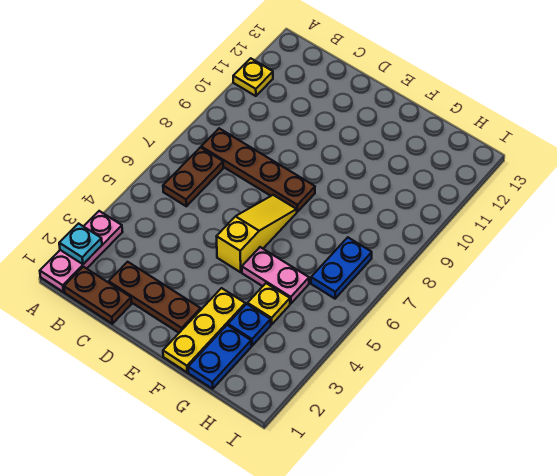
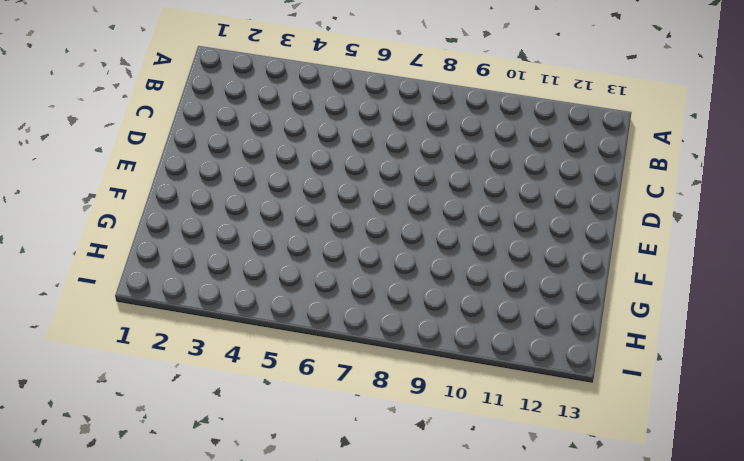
none -> pink 1x3 plate [40,211,122,292]
none -> yellow 1x1 plate [233,58,273,96]
none -> brown 1x2 plate [64,267,132,324]

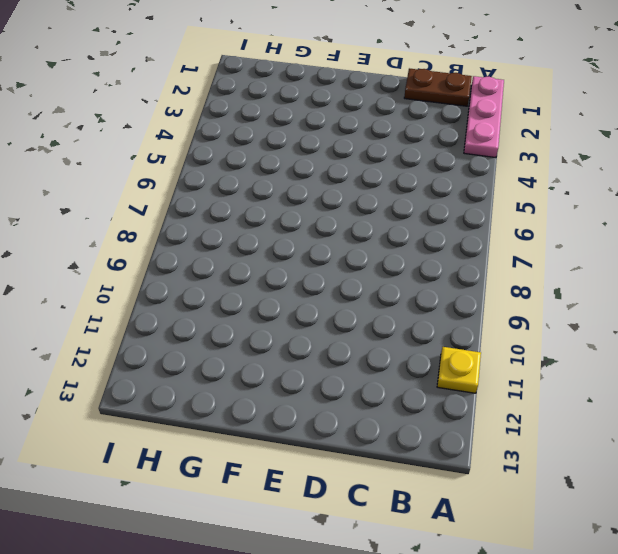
none -> brown 1x2 plate [163,147,223,206]
none -> brown 1x4 plate [201,128,315,212]
none -> brown 1x3 plate [109,262,201,333]

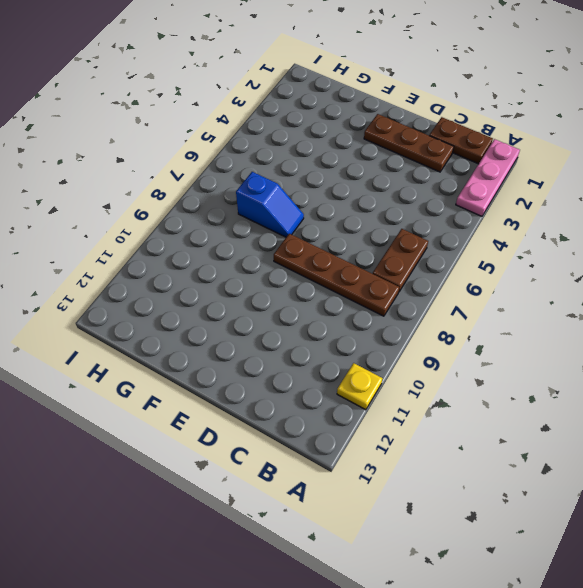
blue 1x2 slope [236,172,304,237] -> none
none -> yellow 1x3 slope [216,195,297,272]
none -> yellow 1x3 plate [163,288,245,372]
none -> pink 1x2 plate [242,247,309,304]

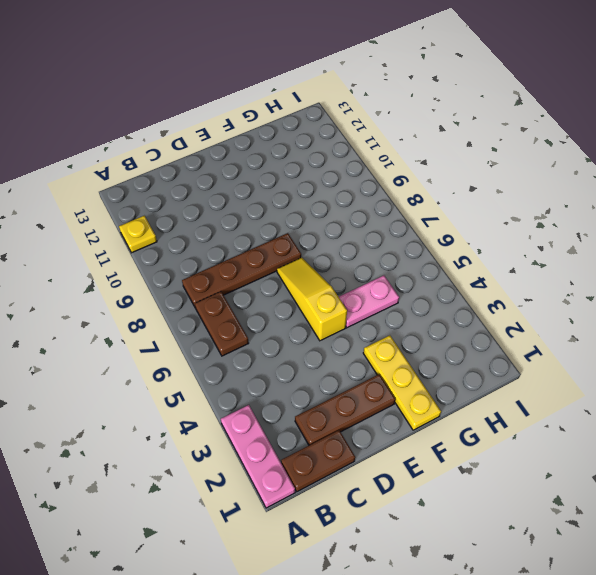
none -> blue 1x2 plate [188,325,251,389]
none -> blue 1x1 plate [228,304,271,346]
none -> yellow 1x1 plate [248,283,290,325]

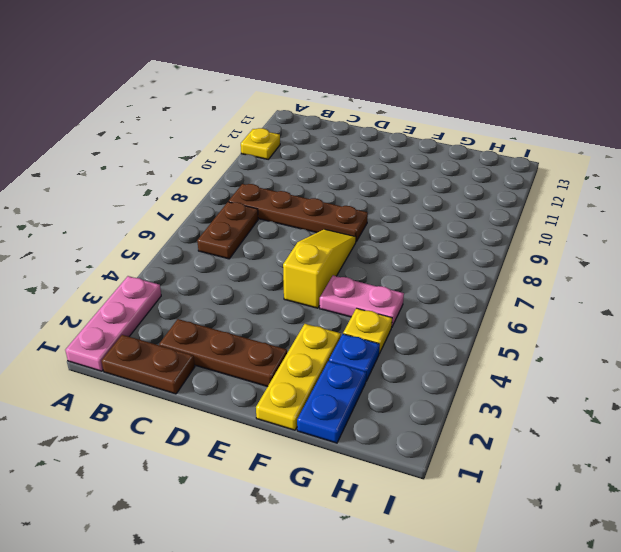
none -> blue 1x2 plate [311,237,372,299]
none -> cyan 1x1 plate [59,224,102,264]

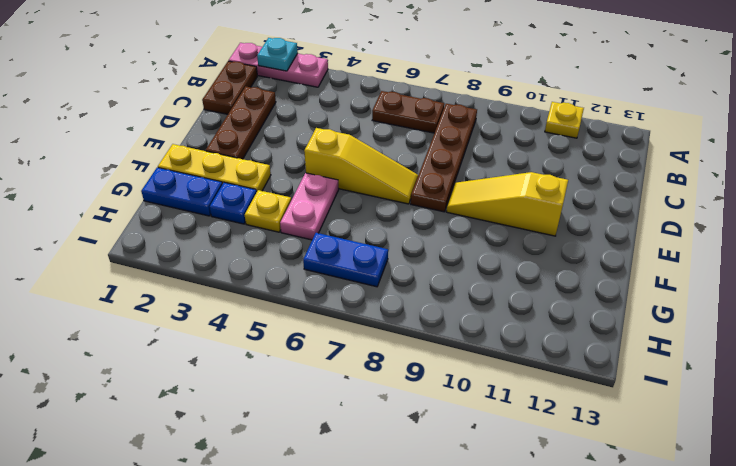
yellow 1x3 slope [446,172,568,236] -> none

